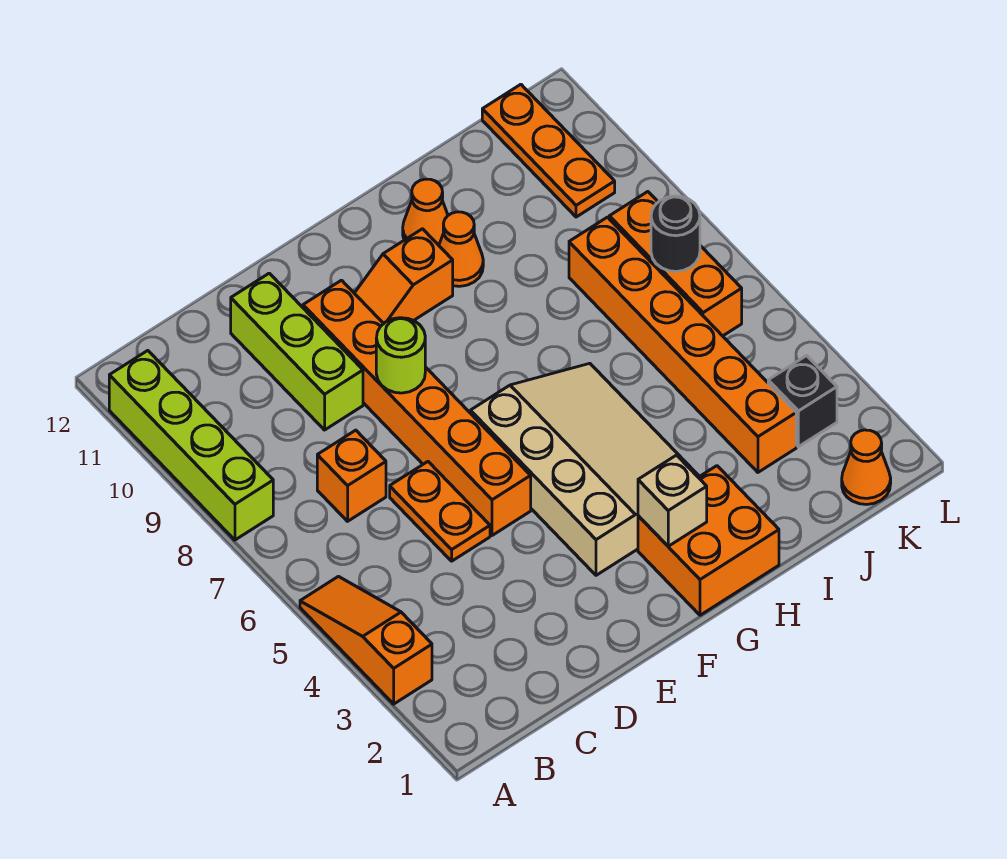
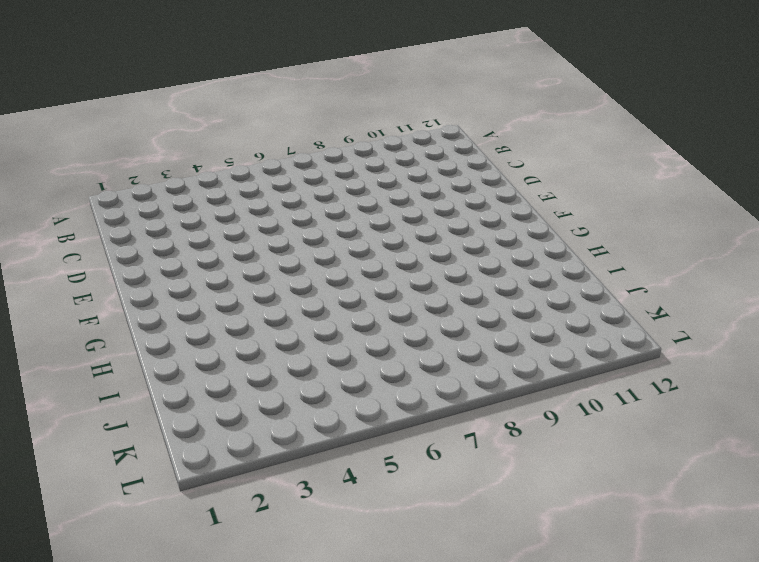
none -> orange 1x3 slope [300,577,432,704]
none -> lime 1x4 brick [109,351,273,540]
none -> orange 1x1 brick [317,430,386,521]

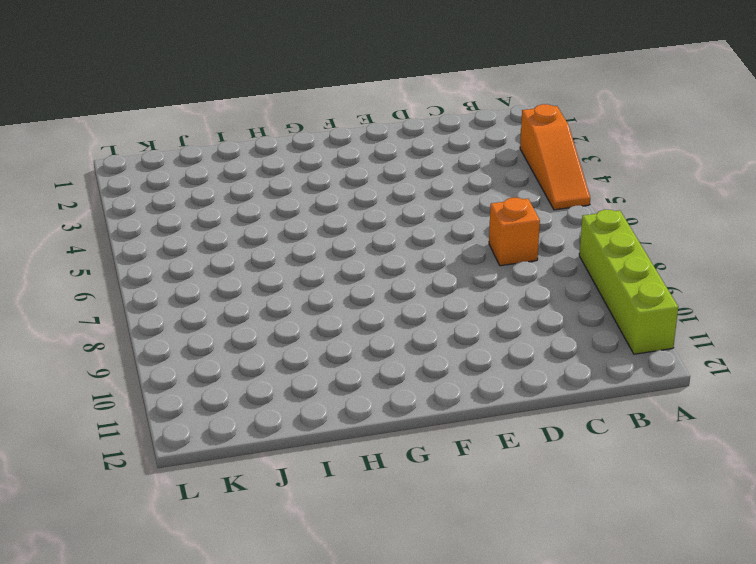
none -> orange 1x2 plate [390,462,490,561]
none -> lime 1x3 brick [231,273,363,430]
none -> orange 1x6 brick [303,280,531,535]

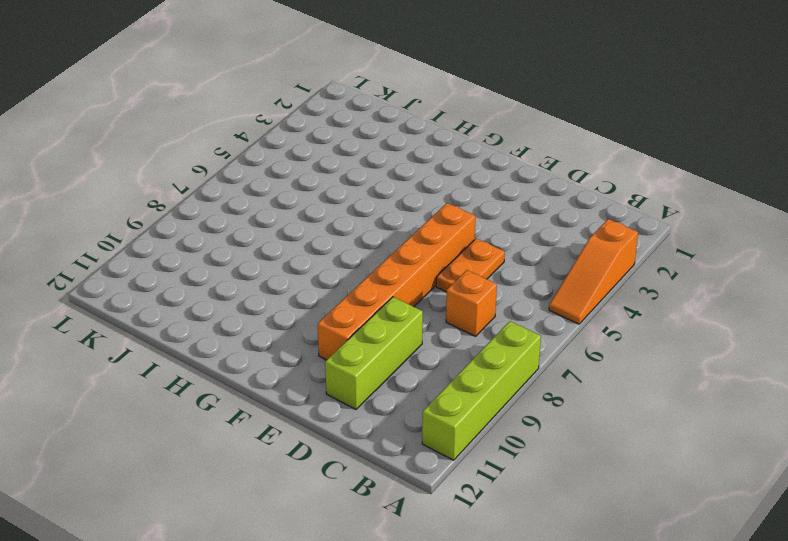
none -> tan 3x4 slope [471,363,699,575]
none -> orange 1x2 slope [354,229,453,323]
none -> orange 2x2 brick [638,466,779,615]

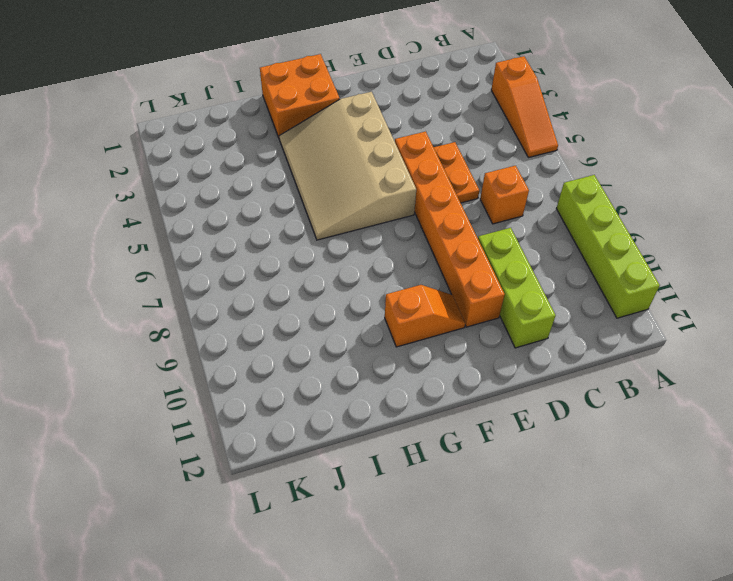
none -> orange 1x1 cone [439,212,483,286]
none -> orange 1x1 cone [403,179,448,245]
none -> orange 1x6 brick [569,217,796,472]

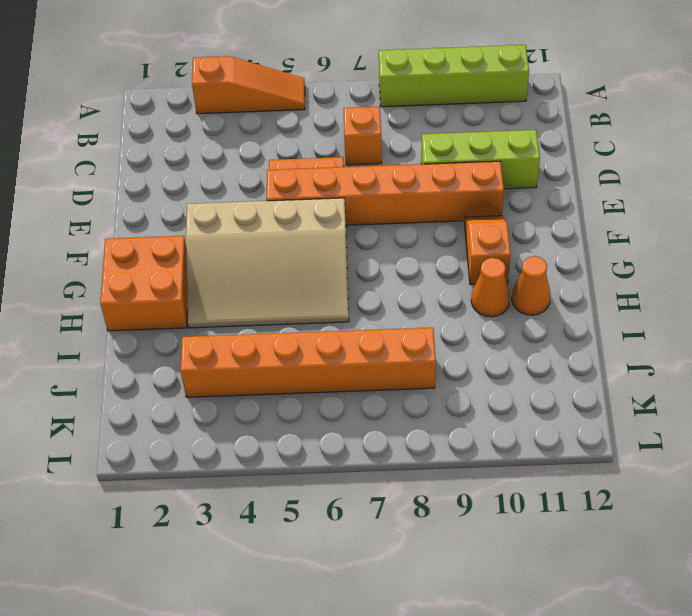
none -> orange 1x1 cone [842,430,891,504]
none -> black 1x1 brick [768,356,837,447]
none -> orange 1x3 brick [609,192,742,336]

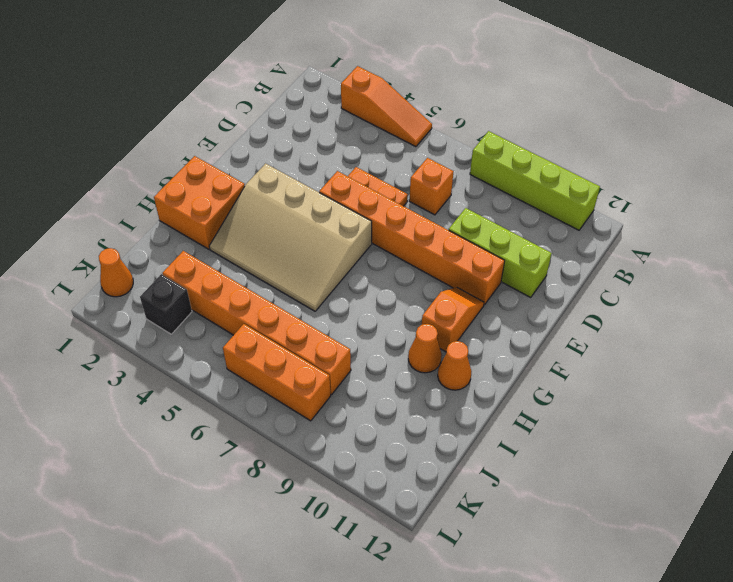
none -> orange 1x3 plate [482,84,615,217]
none -> lime 1x1 round brick [376,318,425,393]
none -> tan 1x1 brick [638,455,707,546]

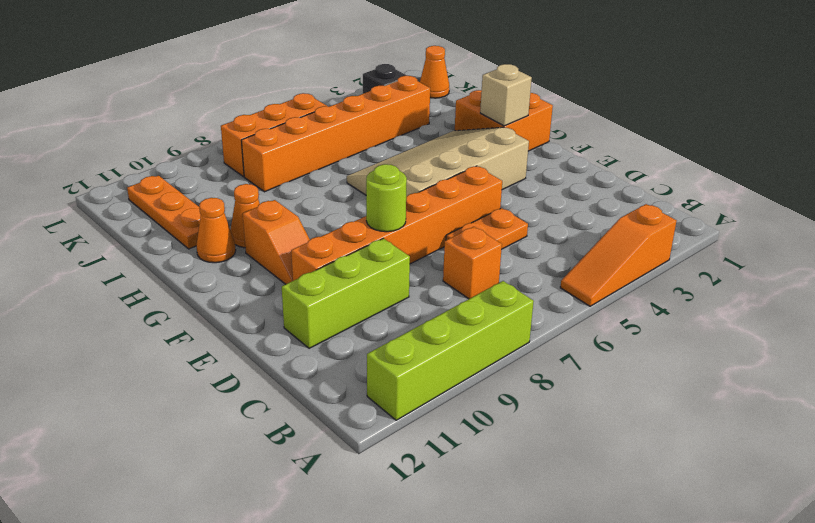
orange 1x3 plate [127,176,201,249] -> orange 1x3 plate turned to [482,84,615,217]
none -> black 1x1 round brick [651,196,700,271]

